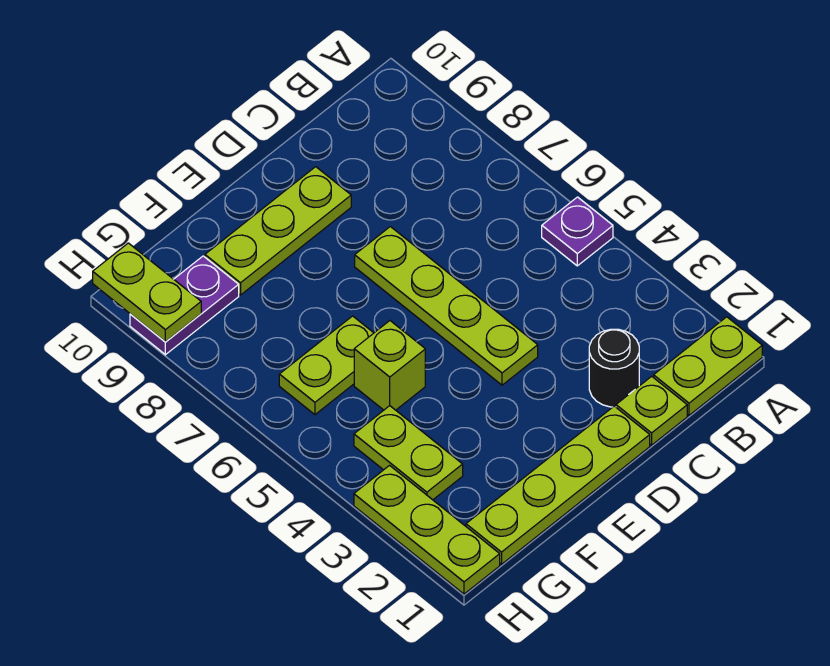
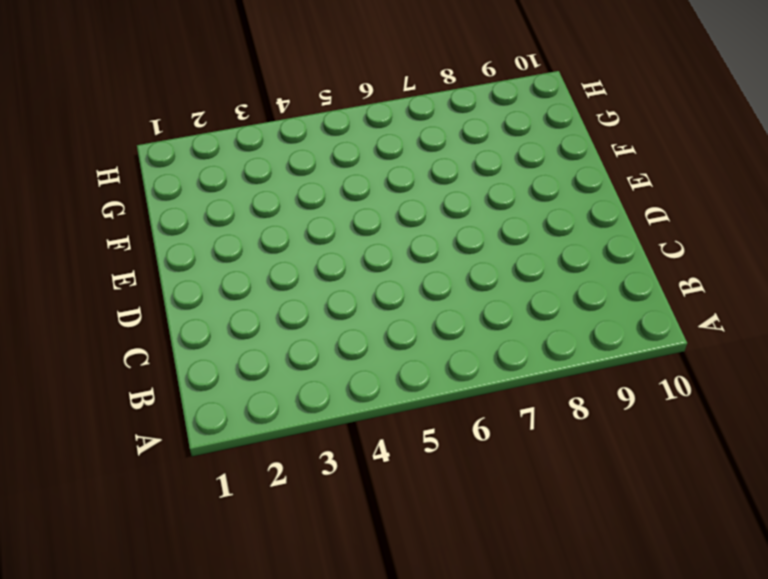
none -> lime 1x2 plate [654,317,762,415]
none -> purple 1x1 plate [542,197,613,266]
none -> lime 1x1 plate [616,376,687,445]

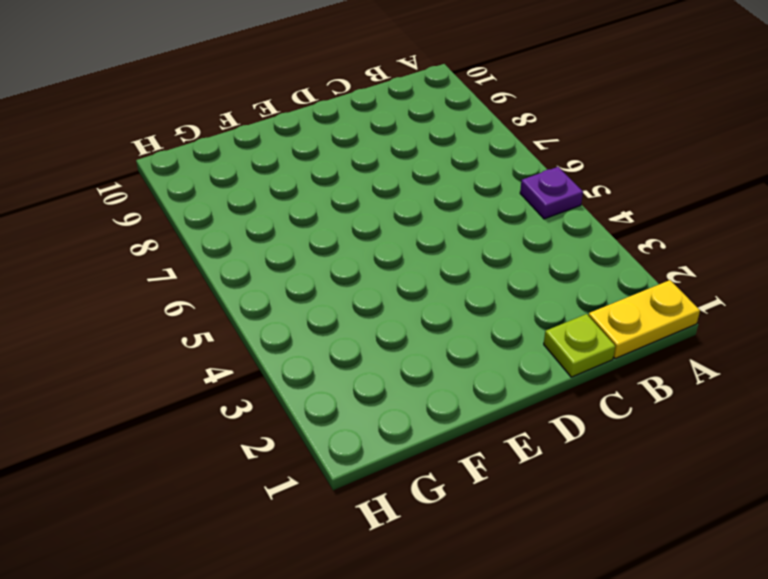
yellow 1x2 plate [588,280,700,359] -> lime 1x2 plate [654,317,762,415]
none -> black 1x1 round brick [589,329,639,407]
none -> lime 1x4 plate [466,406,650,564]
none -> lime 1x4 plate [355,227,538,385]

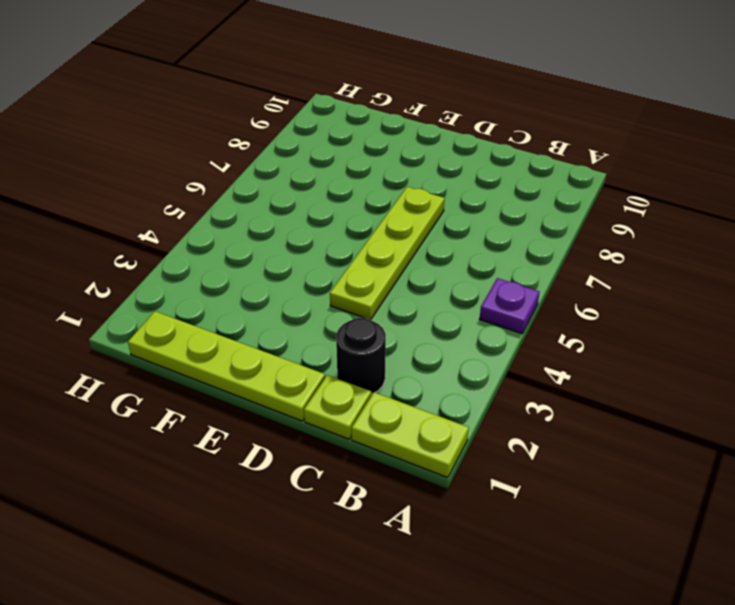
none -> lime 1x3 plate [205,167,351,295]
none -> lime 1x1 brick [354,321,425,410]
none -> lime 1x2 plate [279,316,373,415]

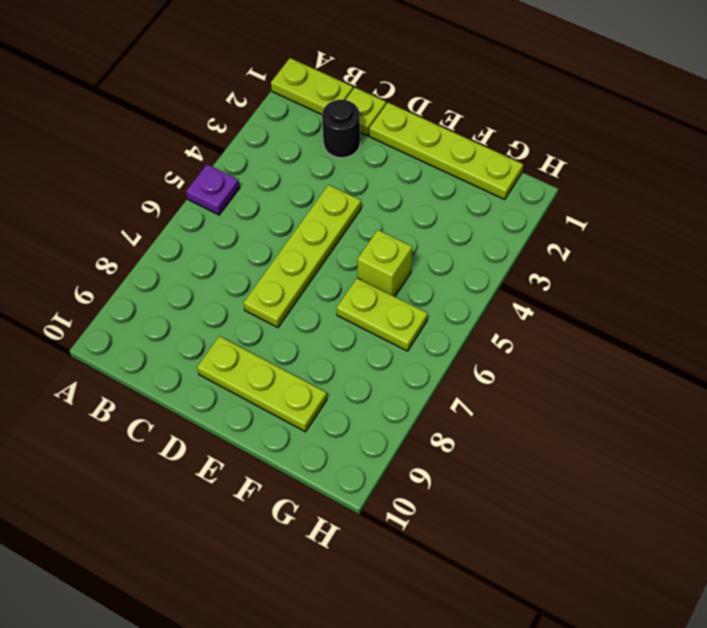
none -> lime 1x2 plate [354,406,463,500]
none -> purple 1x2 plate [130,256,239,355]
none -> lime 1x3 plate [354,465,500,594]

